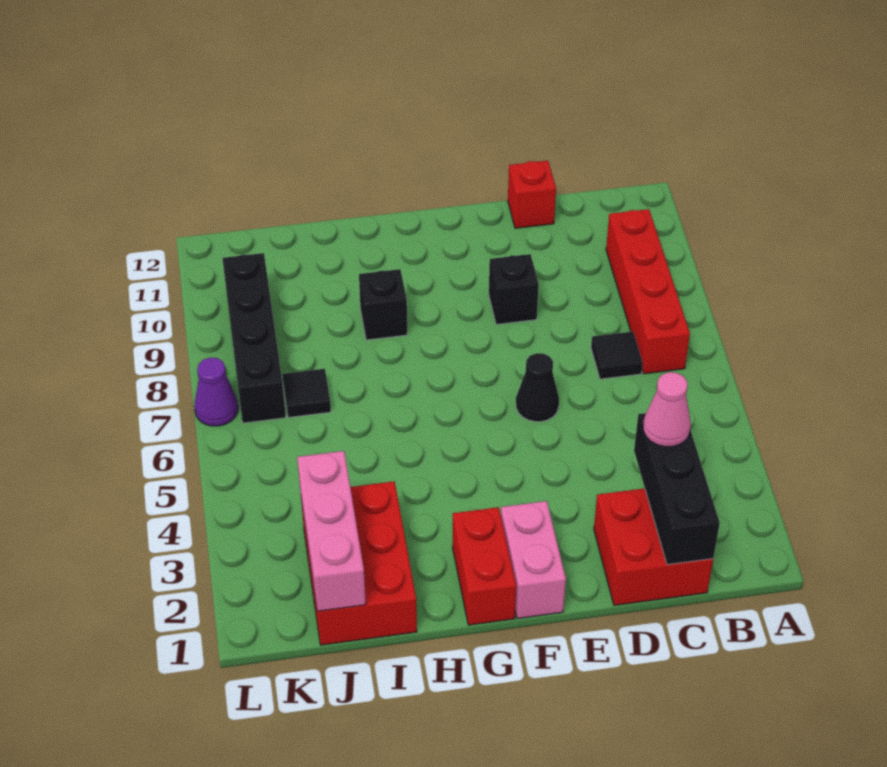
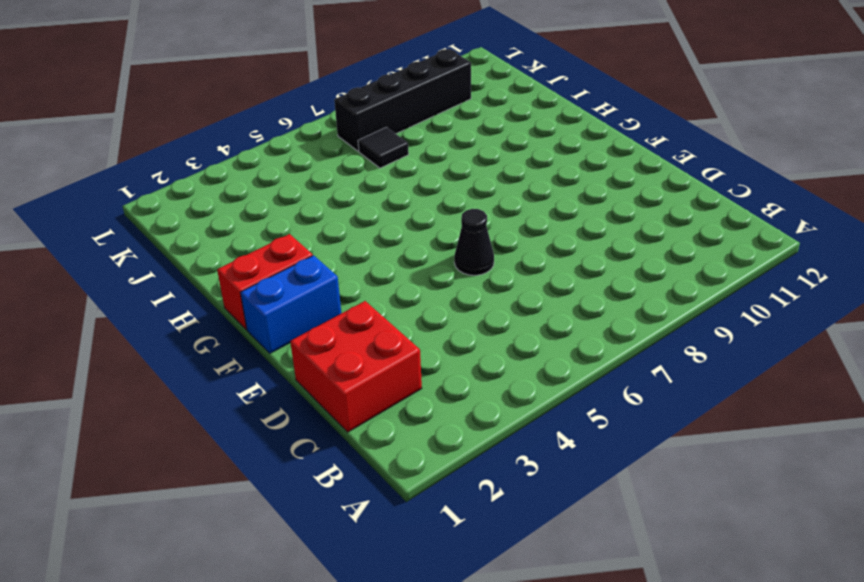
blue 1x2 brick [240,255,341,353] -> pink 1x2 brick [501,501,566,619]
none -> red 1x4 brick [606,209,690,374]
none -> black 1x1 tile [591,332,643,379]
none -> red 1x1 brick [508,161,556,228]

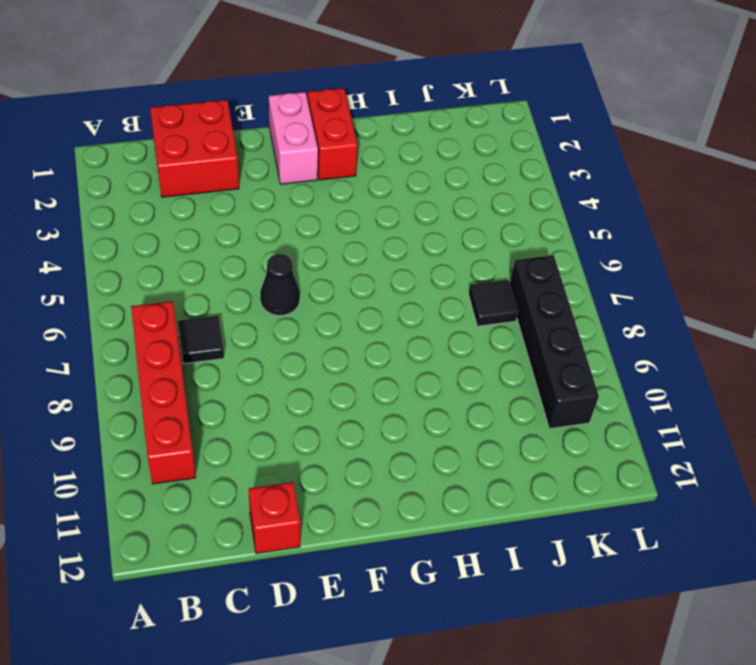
none -> black 1x1 brick [489,254,539,325]
none -> black 1x1 brick [359,269,407,340]
none -> red 2x3 brick [301,481,417,645]

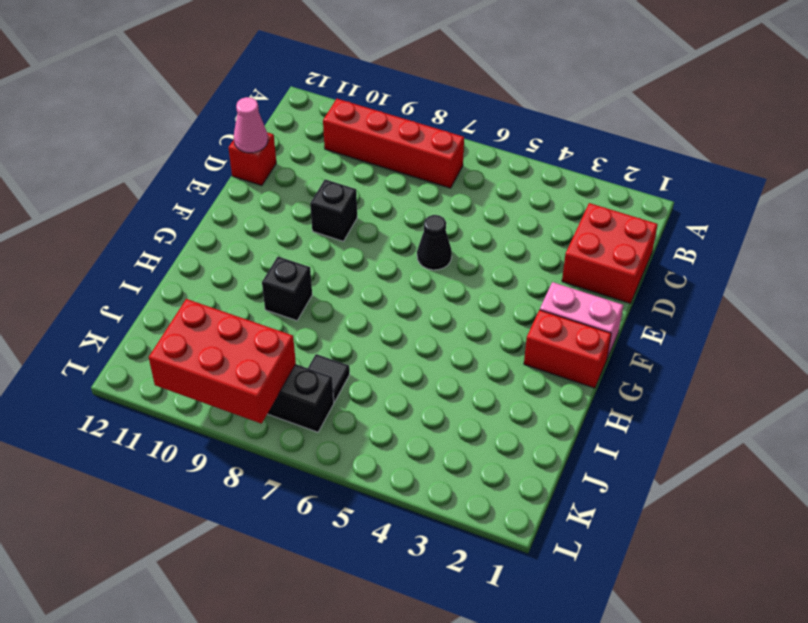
pink 1x1 cone [234,97,268,153] -> pink 1x1 cone moved to [643,372,691,447]
red 2x3 brick [149,299,296,424] -> red 2x3 brick moved to [301,481,417,645]
none -> black 1x1 tile [591,332,643,379]
none -> purple 1x1 cone [194,358,238,426]
none -> black 1x3 brick [634,413,720,565]

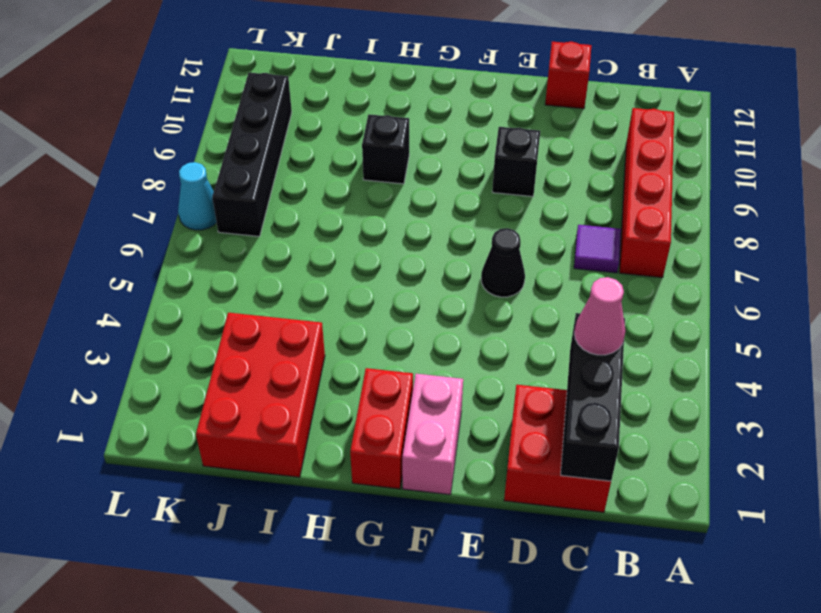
purple 1x1 tile [574,225,621,273] -> black 1x1 tile [591,332,643,379]
cyan 1x1 cone [178,162,217,230] -> purple 1x1 cone [194,358,238,426]
none -> black 1x1 tile [282,369,331,418]
none -> pink 1x3 brick [297,451,366,611]

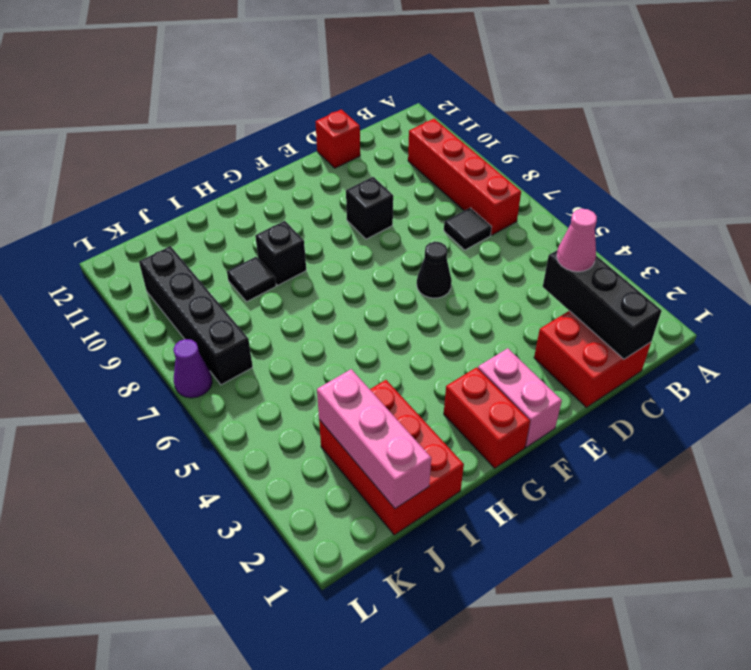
black 1x1 tile [227,257,276,302] -> black 1x1 tile moved to [282,369,331,418]

